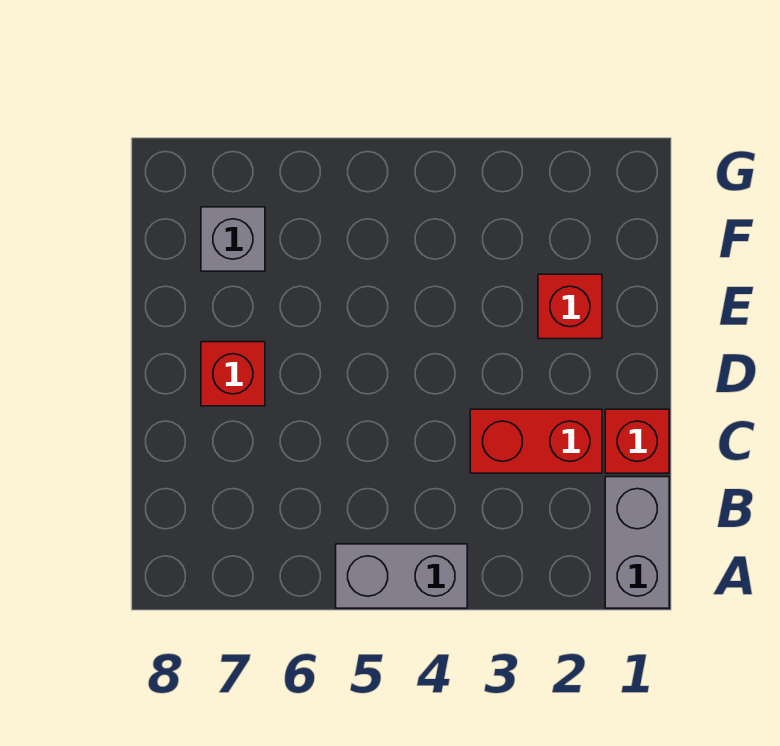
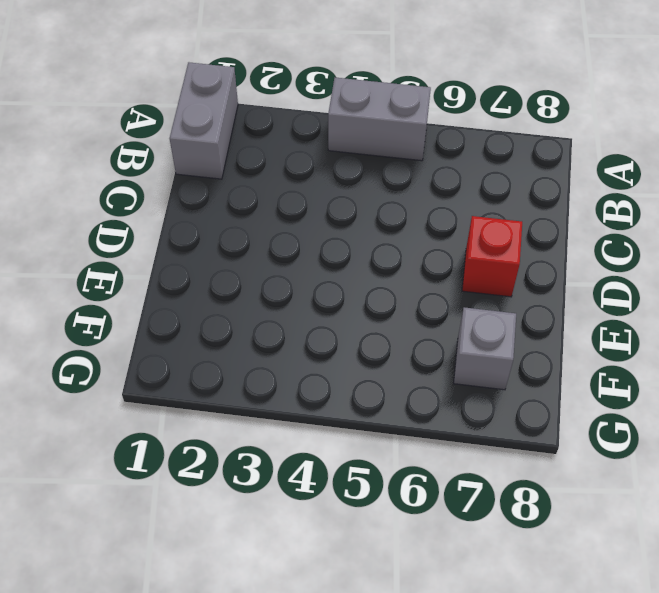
none -> red 1x1 brick [605,409,669,473]
none -> red 1x2 brick [470,409,602,473]

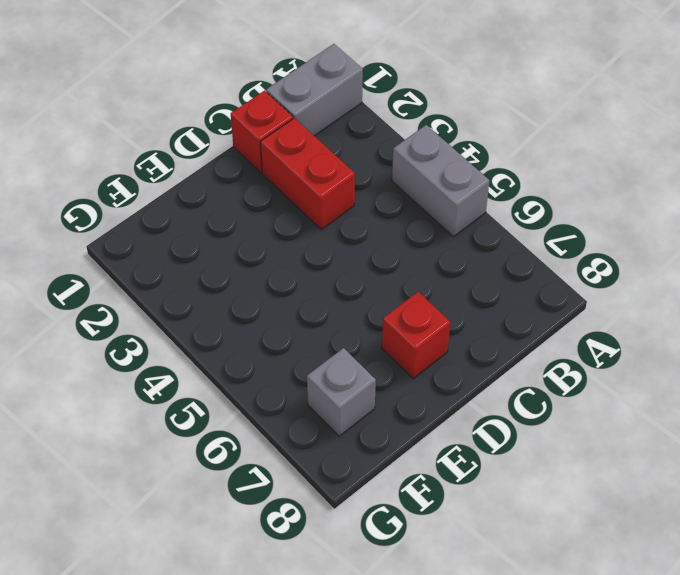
none -> red 1x1 brick [538,274,602,339]

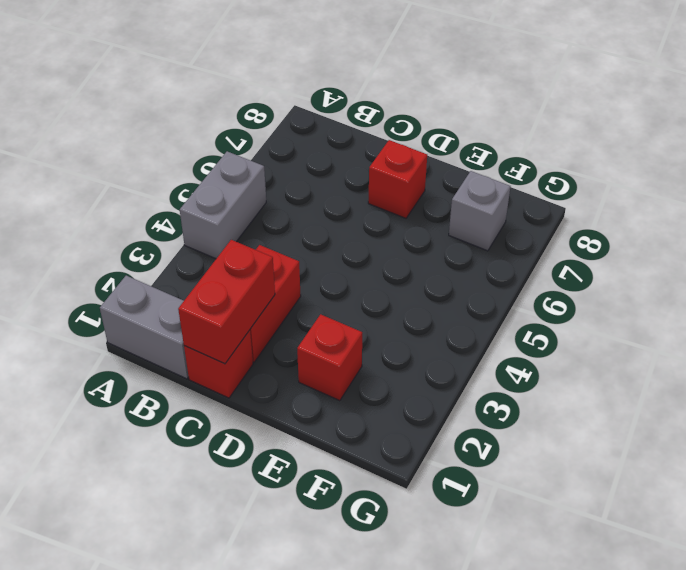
red 1x2 brick [178,240,275,364] -> none

